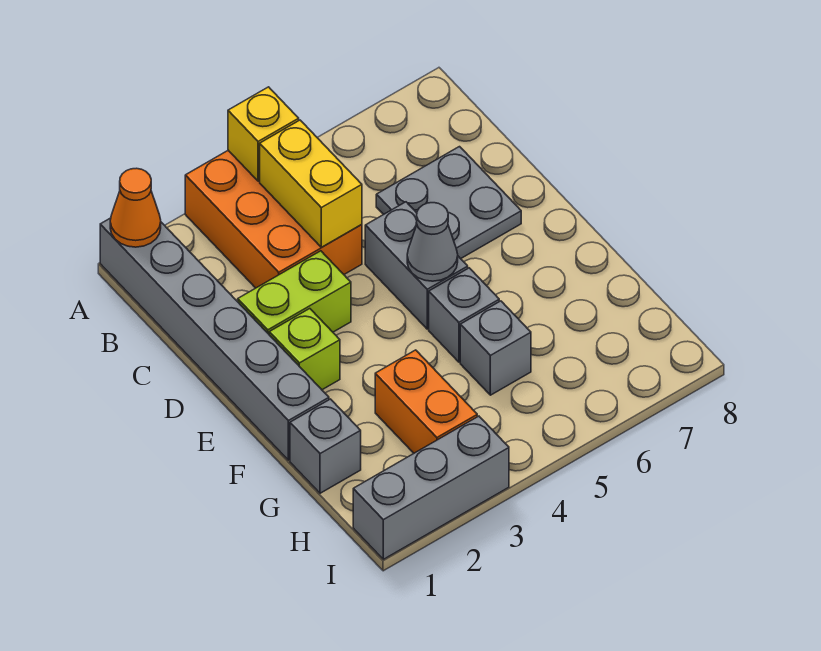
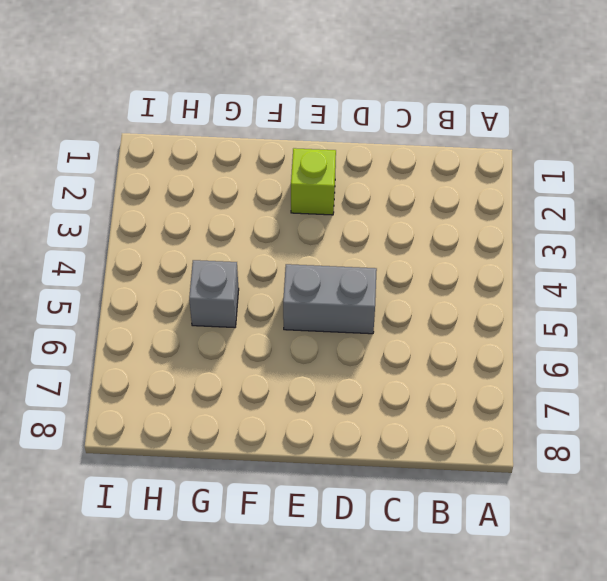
none -> grey 1x6 brick [100,218,329,460]
none -> orange 2x3 brick [185,150,362,288]
none -> grey 2x2 plate [376,147,521,259]

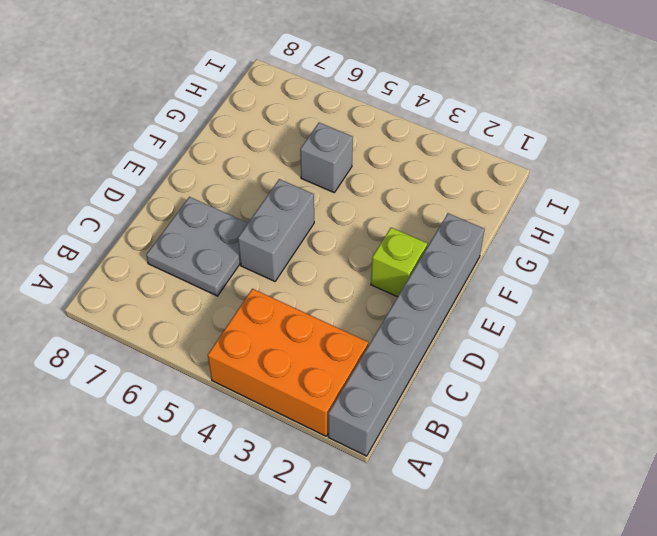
orange 2x3 brick [208,289,368,436] -> orange 2x3 brick turned to [185,150,362,288]
none -> lime 1x2 brick [238,251,351,334]
none -> grey 1x1 brick [429,268,499,362]
none -> grey 1x1 brick [290,399,361,493]

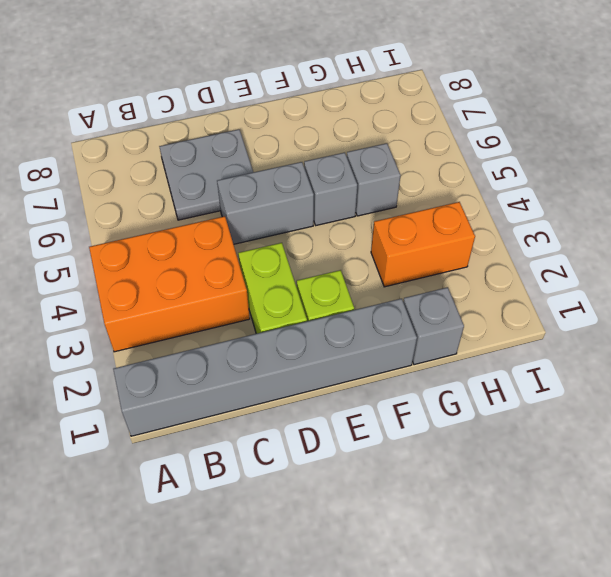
none -> grey 1x3 brick [353,416,509,559]
none -> orange 1x1 cone [110,168,161,247]
none -> yellow 1x1 brick [228,87,299,181]

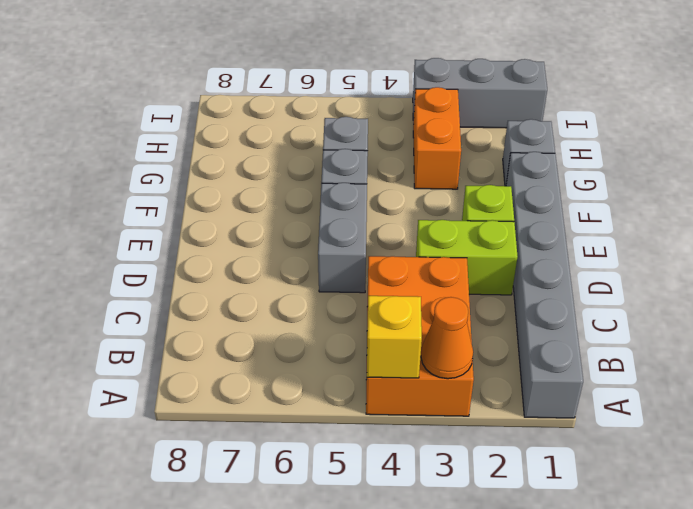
orange 1x1 cone [421,297,473,379] -> orange 1x1 cone moved to [110,168,161,247]
none -> grey 2x2 plate [376,147,521,259]
none -> yellow 1x2 brick [260,120,362,247]
none -> grey 1x1 cone [407,203,458,281]

